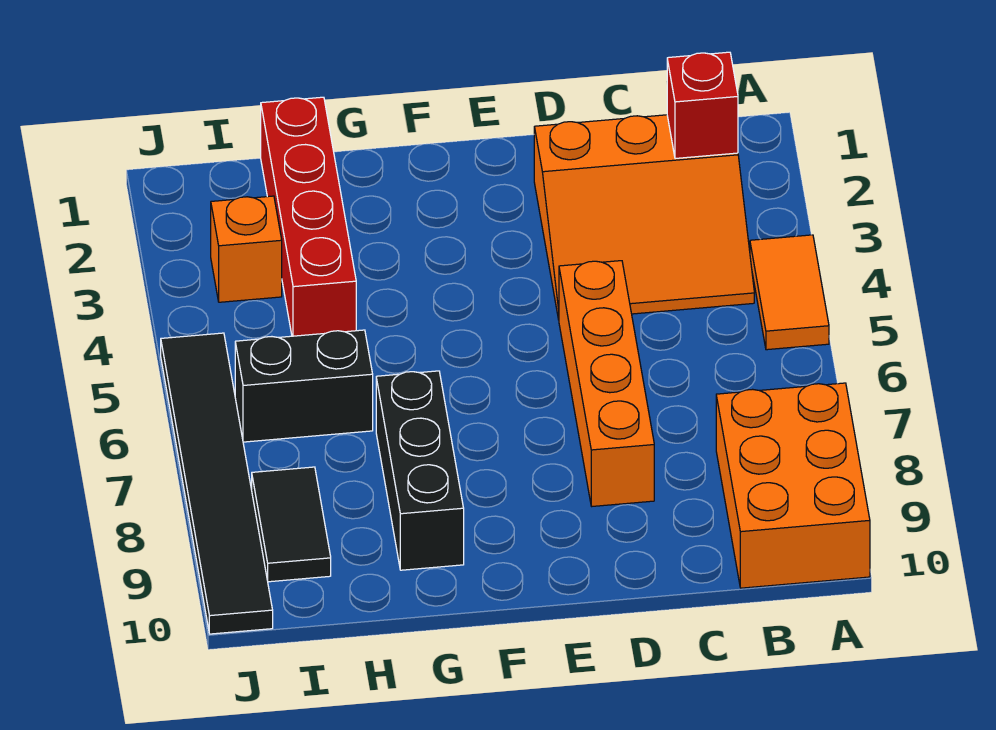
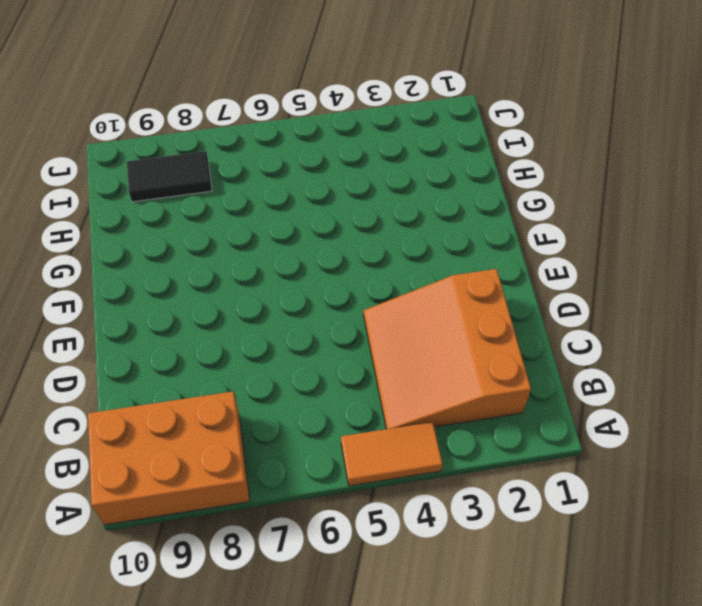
none -> orange 1x4 brick [559,261,654,506]
none -> black 1x3 brick [376,371,464,570]

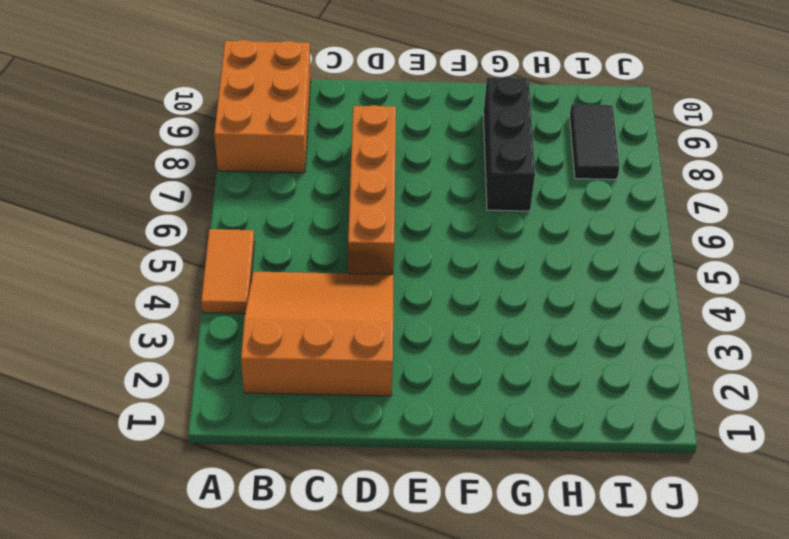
none -> red 1x4 brick [261,97,356,336]
none -> black 1x2 brick [235,330,373,442]

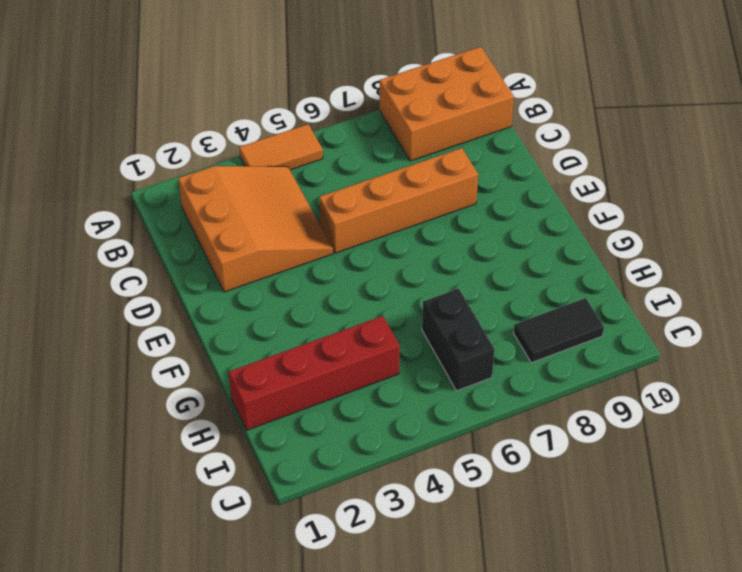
none -> black 1x3 brick [376,371,464,570]
none -> orange 1x1 brick [211,196,282,302]

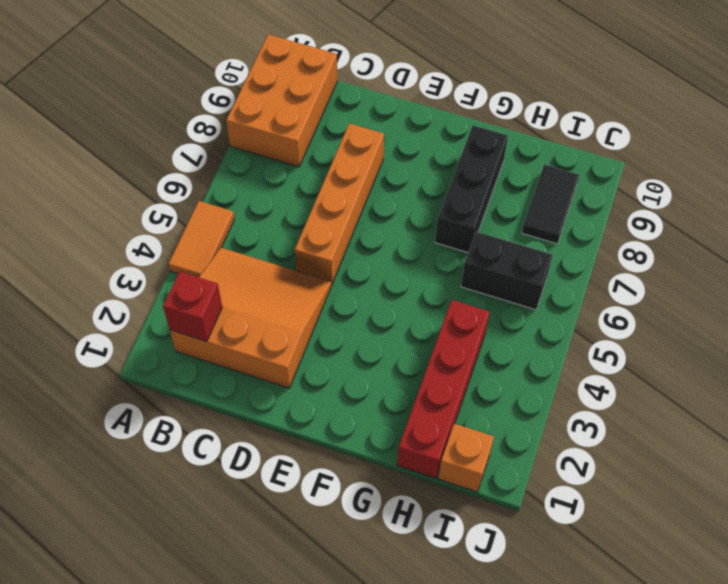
orange 1x1 brick [438,424,494,492] -> orange 1x1 brick moved to [211,196,282,302]
none -> black 1x6 tile [161,333,273,634]

